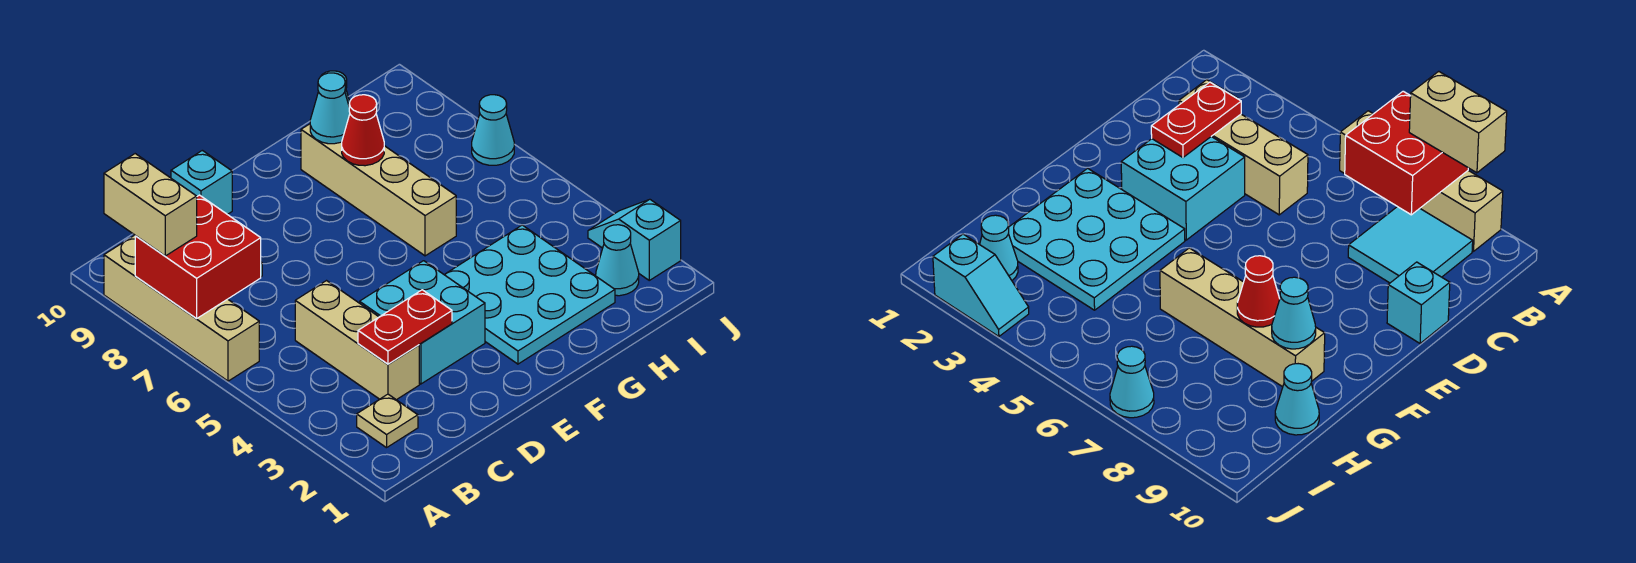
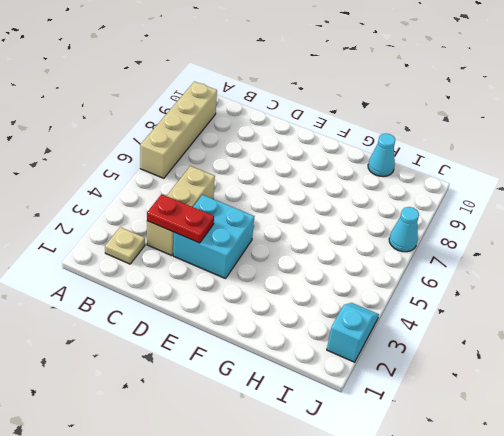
none -> cyan 2x2 tile [1348,207,1473,283]
none -> cyan 1x1 brick [171,150,232,214]
none -> cyan 3x3 plate [445,225,615,364]

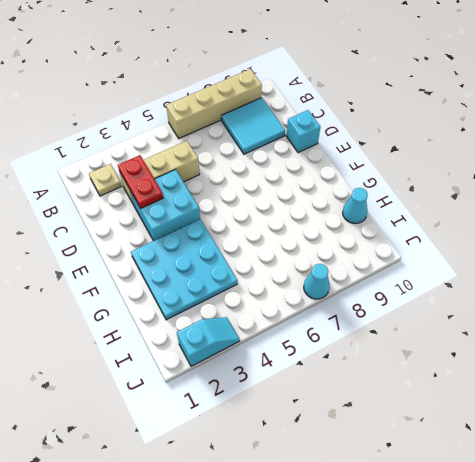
none -> tan 1x4 brick [301,124,456,256]
none -> cyan 1x1 cone [596,225,639,296]
none -> red 2x2 brick [135,195,261,318]

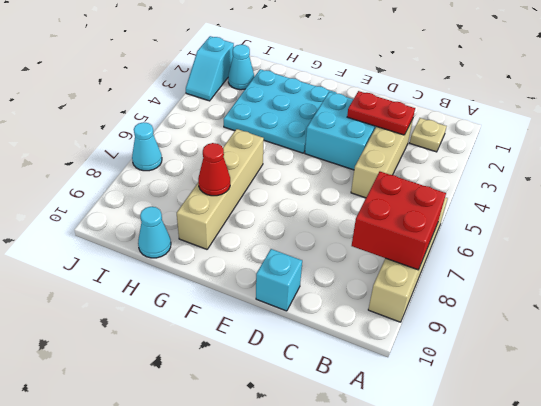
none -> cyan 2x2 tile [1348,207,1473,283]
none -> cyan 1x1 cone [310,73,350,144]
none -> tan 1x2 brick [104,154,197,256]

